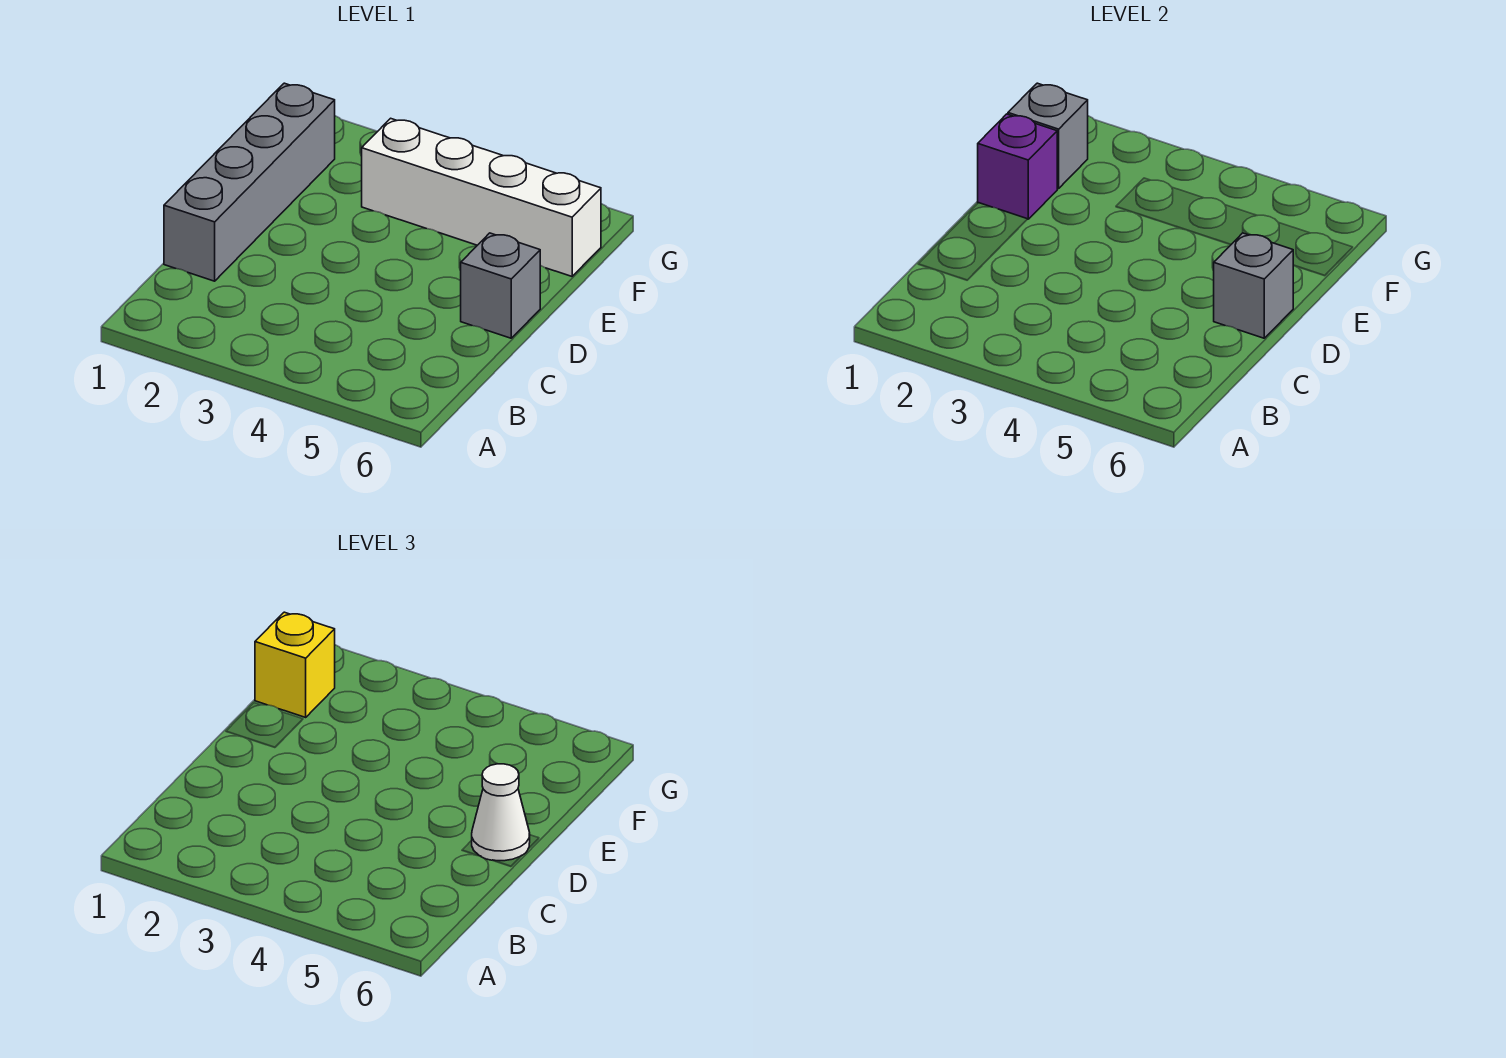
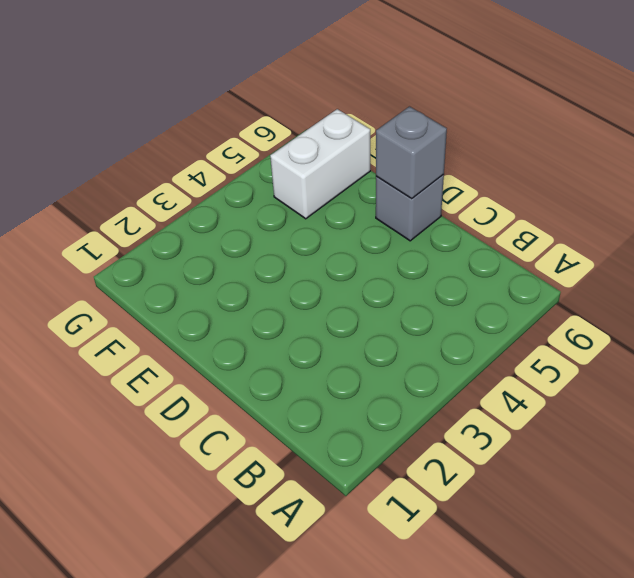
white 1x2 brick [270,109,370,219] -> white 1x4 brick [362,118,601,276]
none -> grey 1x4 brick [164,83,335,281]
none -> purple 1x1 brick [978,114,1057,219]

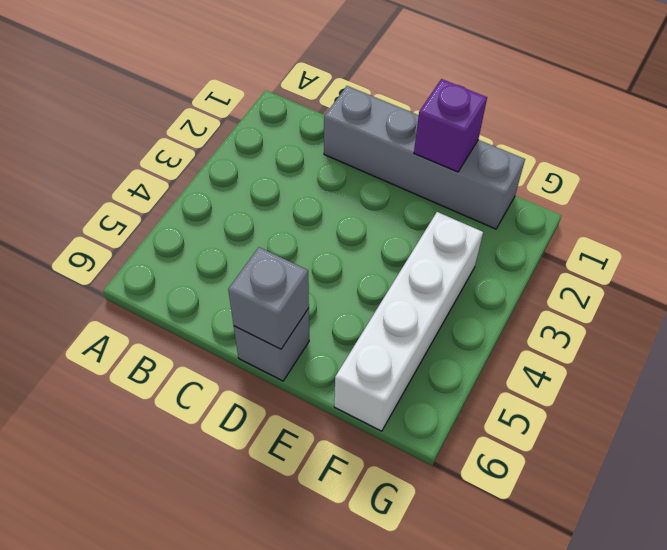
none -> grey 1x1 brick [1008,83,1088,188]
none -> white 1x1 cone [472,764,530,861]

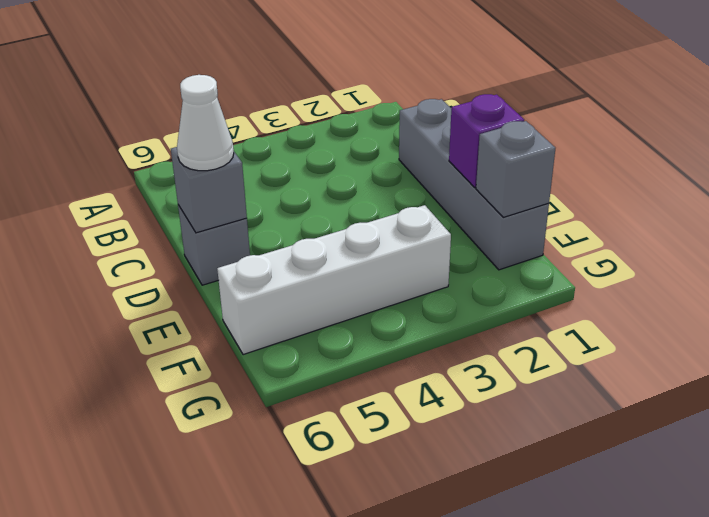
none -> yellow 1x1 brick [255,612,335,717]

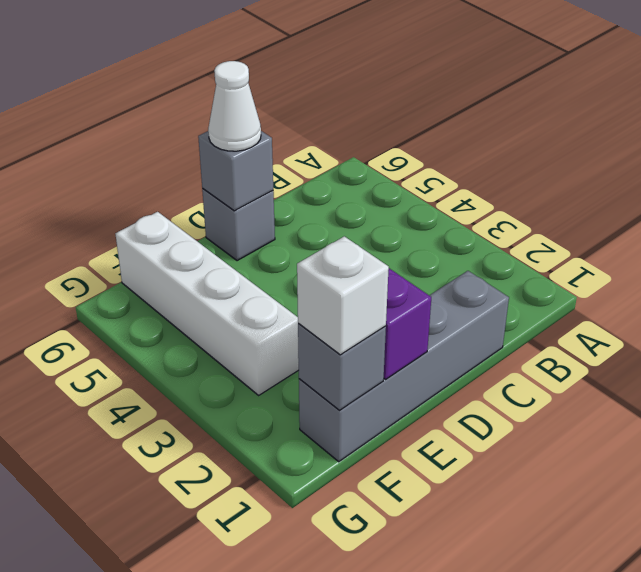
white 1x1 brick [297,236,389,355] -> yellow 1x1 brick [255,612,335,717]

